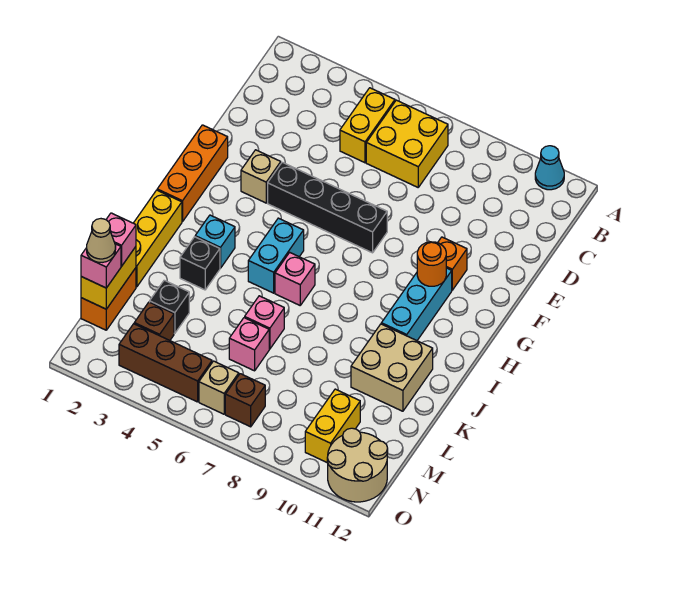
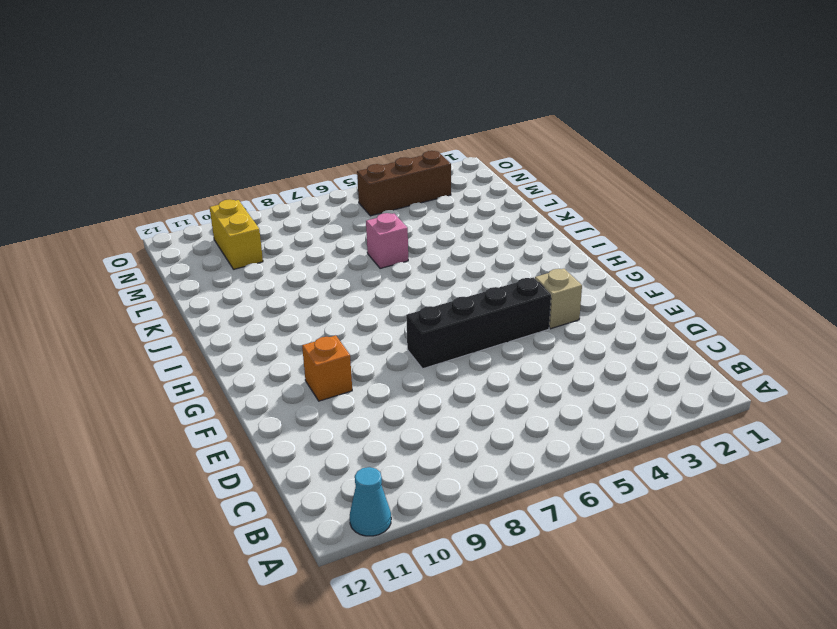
none -> yellow 1x2 brick [340,88,395,163]
none -> yellow 2x2 brick [366,100,448,187]
none -> orange 1x3 brick [157,125,228,222]

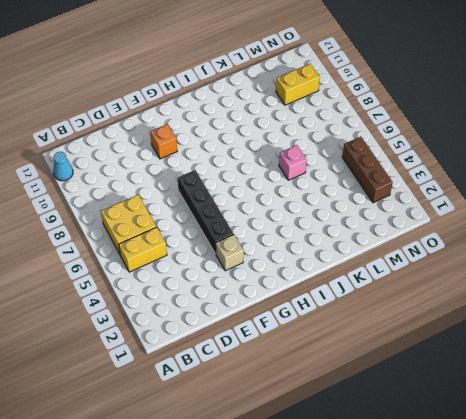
none -> orange 1x3 brick [157,125,228,222]
none -> cyan 1x3 brick [381,268,452,341]
none -> cyan 1x2 brick [248,218,304,293]

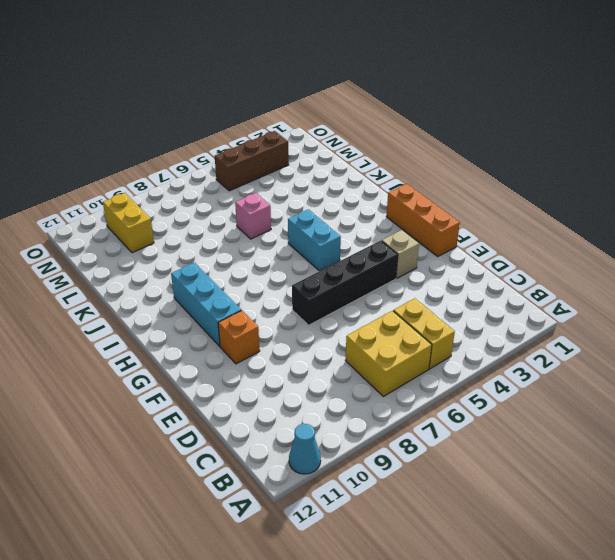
none -> yellow 1x3 brick [134,190,182,287]
none -> cyan 1x1 brick [195,215,235,268]
none -> pink 1x1 brick [275,252,315,305]

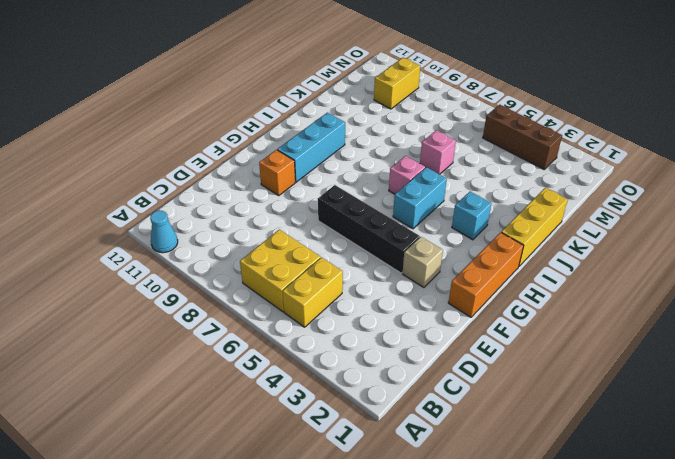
none -> black 1x1 brick [180,237,220,290]
none -> tan 2x2 brick [351,324,433,411]
none -> orange 1x2 brick [81,268,136,330]

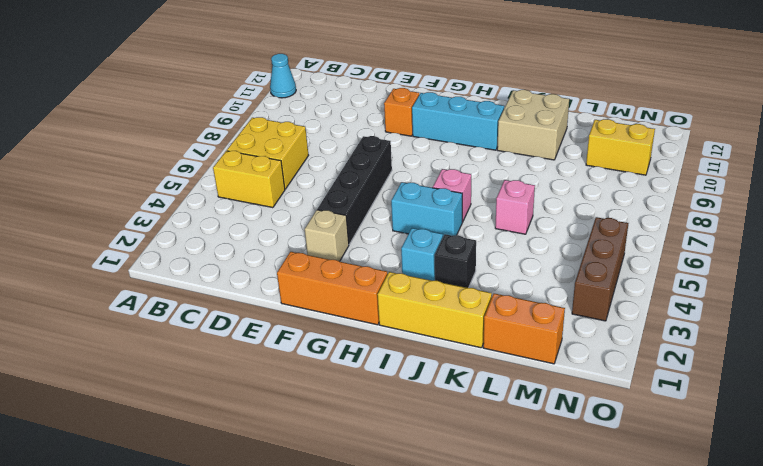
none -> black 1x1 brick [150,280,189,334]
none -> pink 1x1 brick [229,318,269,371]
none -> brown 1x1 brick [134,302,174,340]

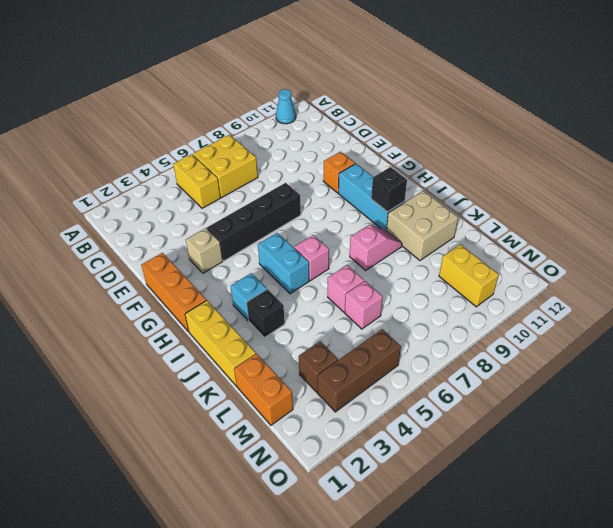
black 1x1 brick [371,167,407,212] -> black 1x1 brick moved to [150,280,189,334]
pink 1x2 slope [350,225,402,270] -> none
none -> tan 1x1 brick [199,361,239,414]
none -> brown 1x1 brick [225,374,265,427]
none -> tan 2x2 round brick [327,428,388,502]

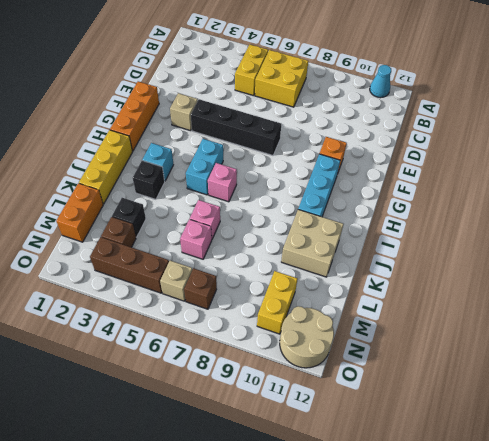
none -> orange 1x1 round brick [417,242,446,286]
none -> yellow 1x2 brick [81,247,136,309]
none -> pink 1x1 brick [106,213,136,266]

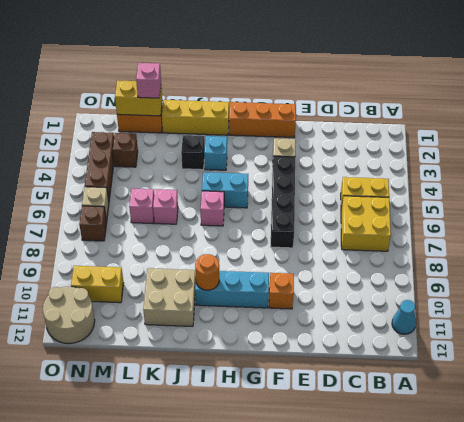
orange 1x1 round brick [195,254,219,290] -> orange 1x1 round brick moved to [417,242,446,286]
none -> black 1x1 brick [150,280,189,334]
none -> pink 1x1 brick [81,244,121,288]
none -> tan 1x1 cone [87,219,116,262]

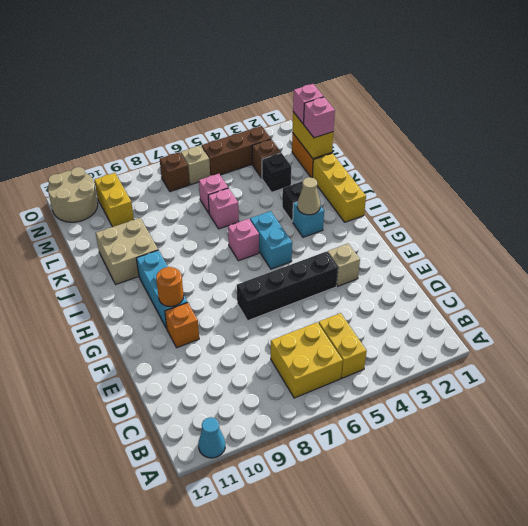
tan 1x1 cone [297,177,320,215] -> tan 1x1 cone moved to [87,219,116,262]
none -> orange 1x3 brick [157,125,228,222]

